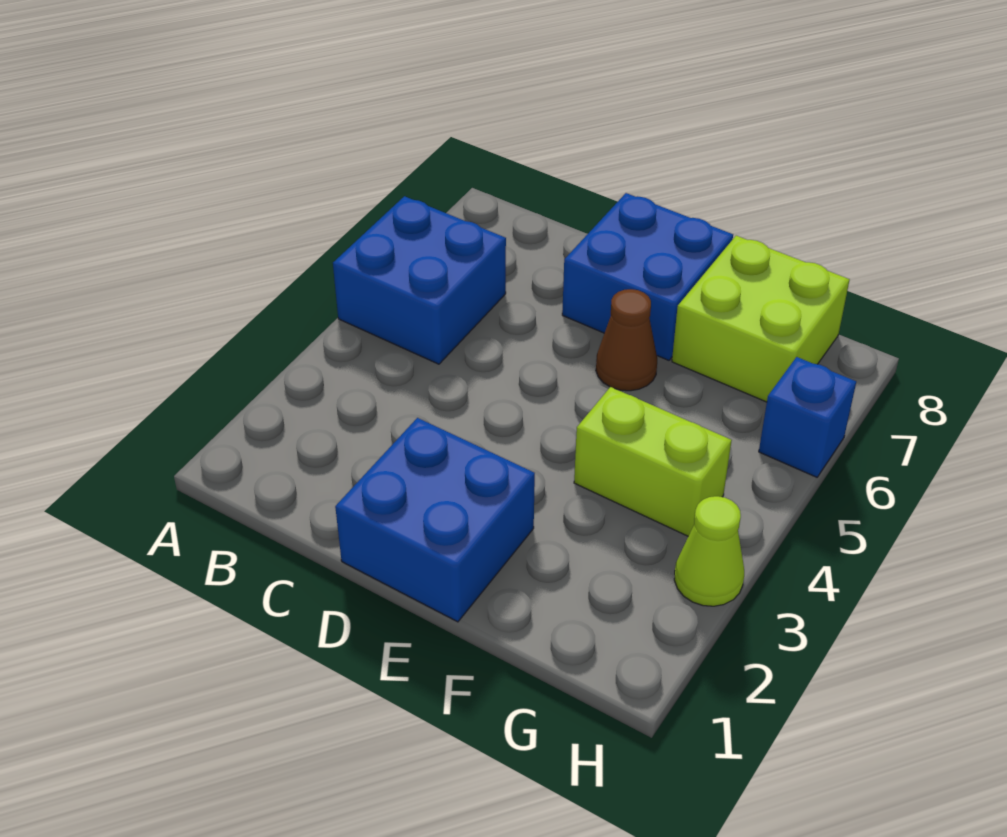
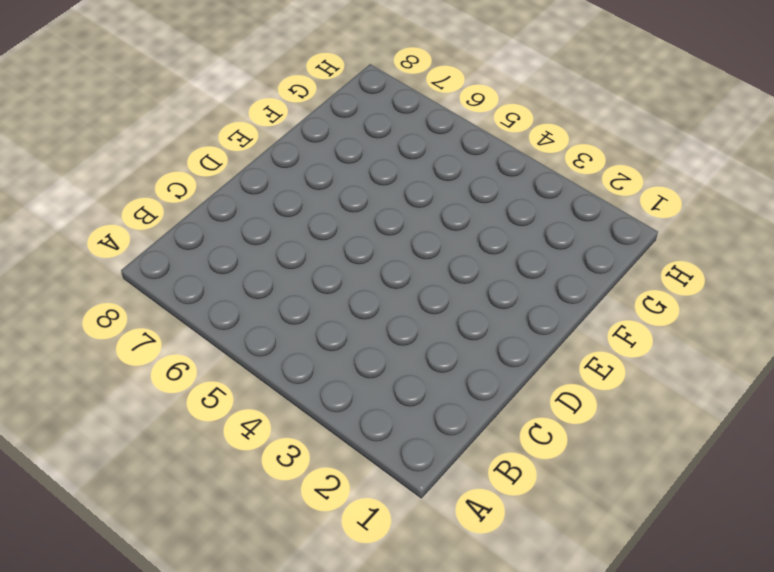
none -> blue 2x2 brick [333,196,506,364]
none -> blue 2x2 brick [335,418,535,622]

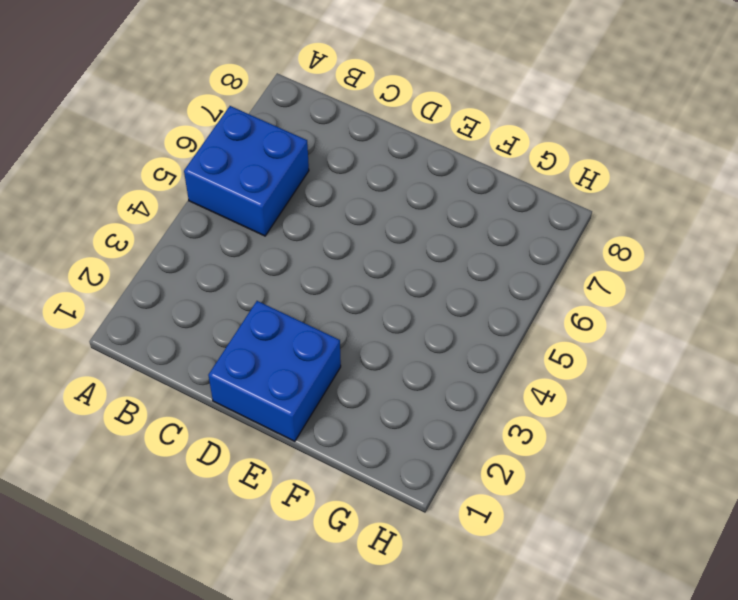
none -> blue 2x2 brick [562,193,733,360]
none -> brown 1x1 cone [596,289,657,391]

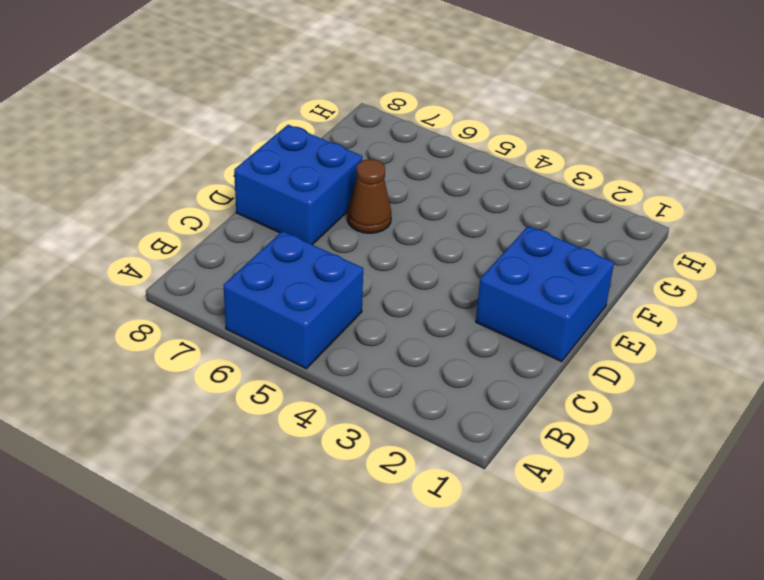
none -> lime 1x2 brick [574,387,732,536]
none -> lime 2x2 brick [672,236,850,402]

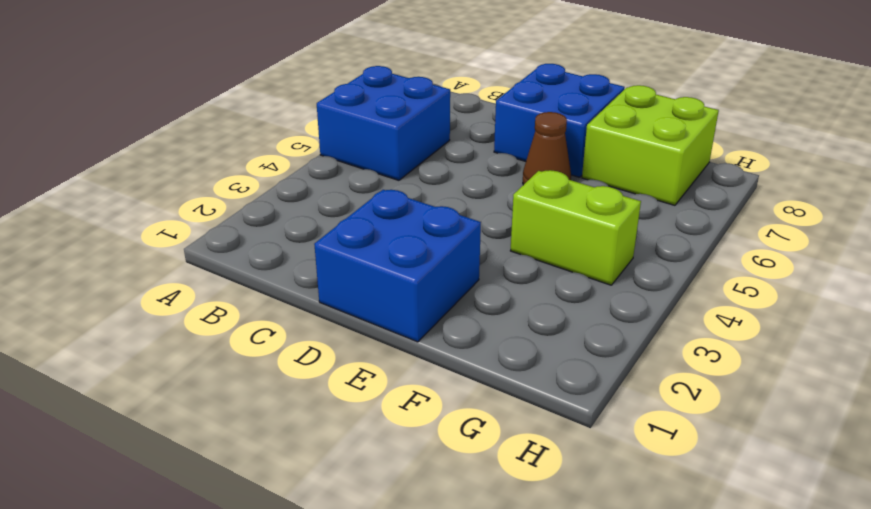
none -> lime 1x1 cone [674,496,744,606]
none -> blue 1x1 brick [759,357,856,477]

